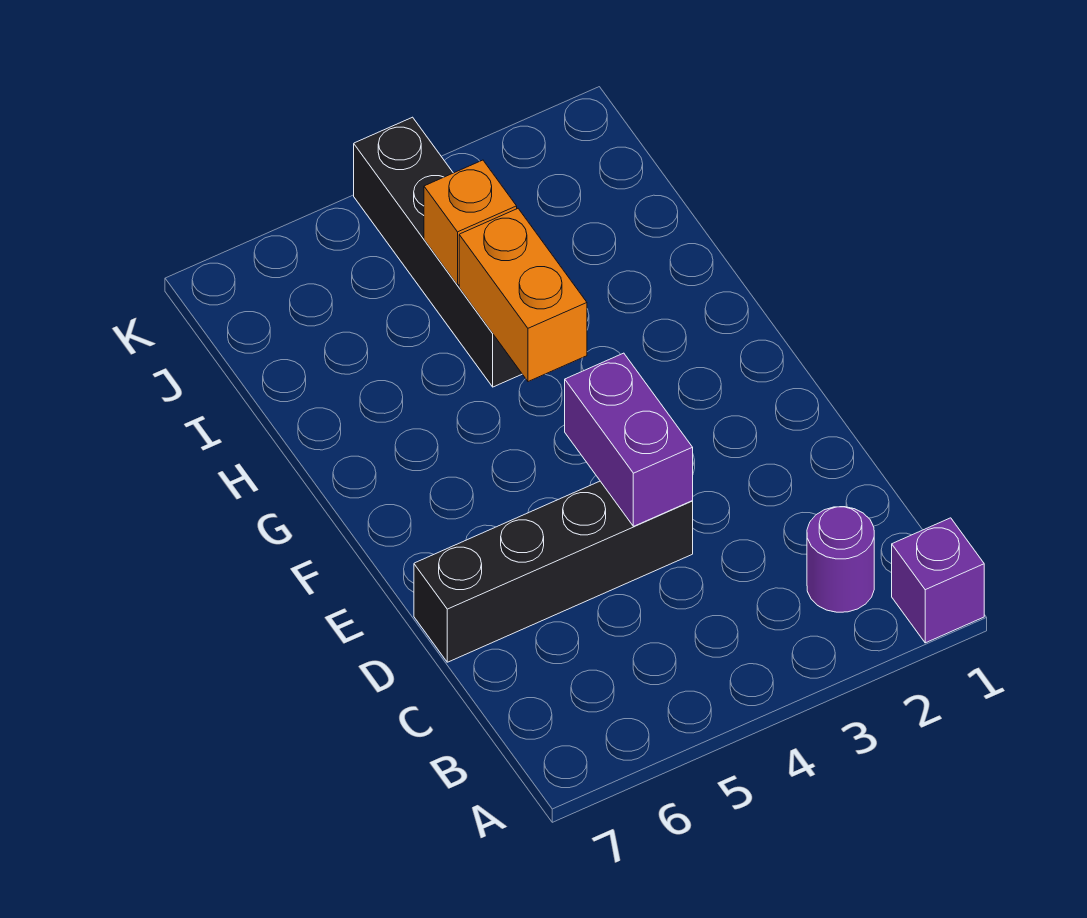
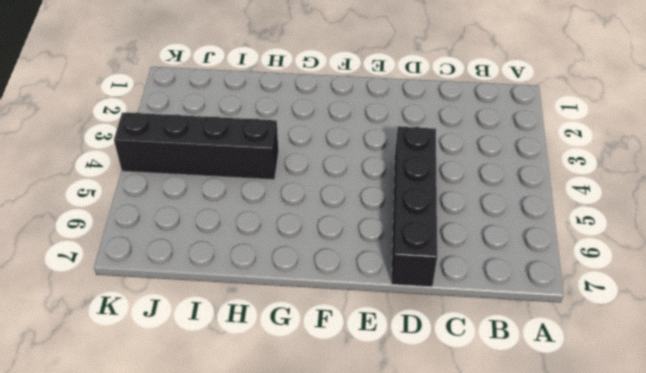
none -> purple 1x1 brick [892,518,984,643]
none -> purple 1x1 round brick [807,507,874,612]

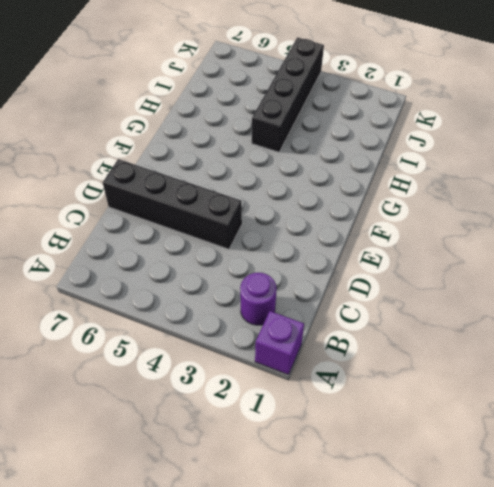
none -> purple 1x2 brick [565,353,693,526]
none -> orange 1x2 brick [459,209,587,382]

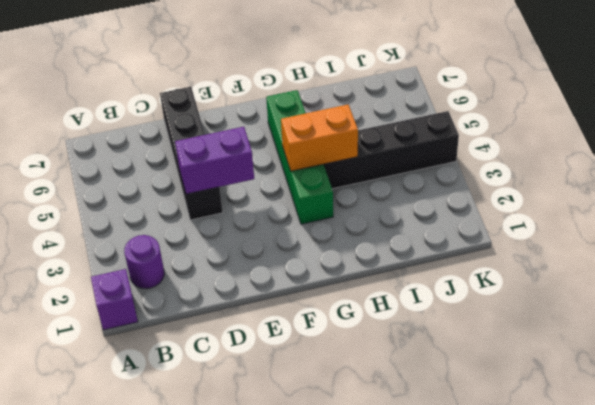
green 1x4 brick [266,90,333,224] -> none
none -> orange 1x1 brick [424,160,517,285]

